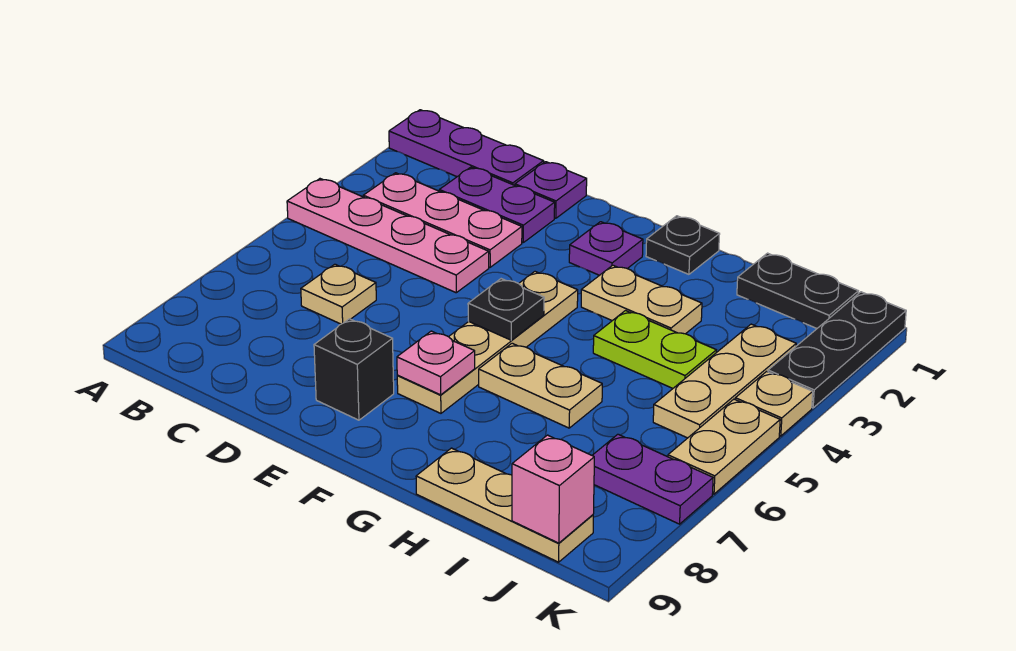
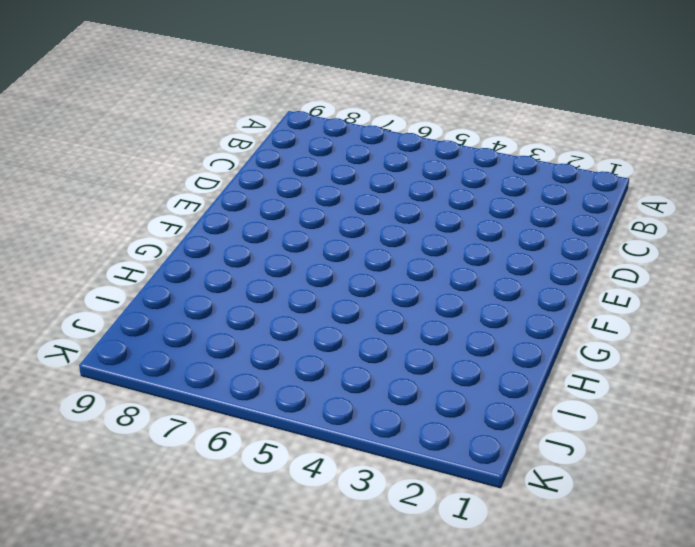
none -> purple 1x3 plate [389,110,544,185]
none -> pink 1x4 plate [287,179,489,293]
none -> pink 1x3 plate [363,173,522,267]

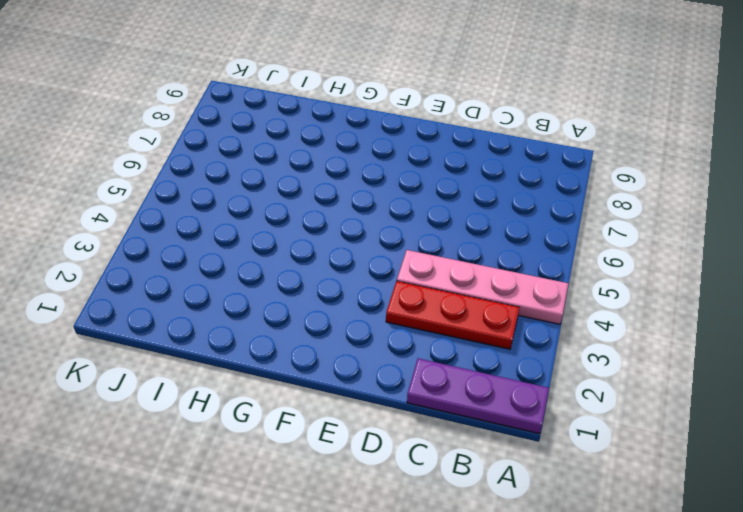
red 1x3 plate [386,281,520,349] -> pink 1x3 plate [363,173,522,267]
none -> purple 1x2 plate [439,167,555,242]
none -> tan 1x1 plate [301,264,376,324]
none -> purple 1x1 plate [515,162,587,218]

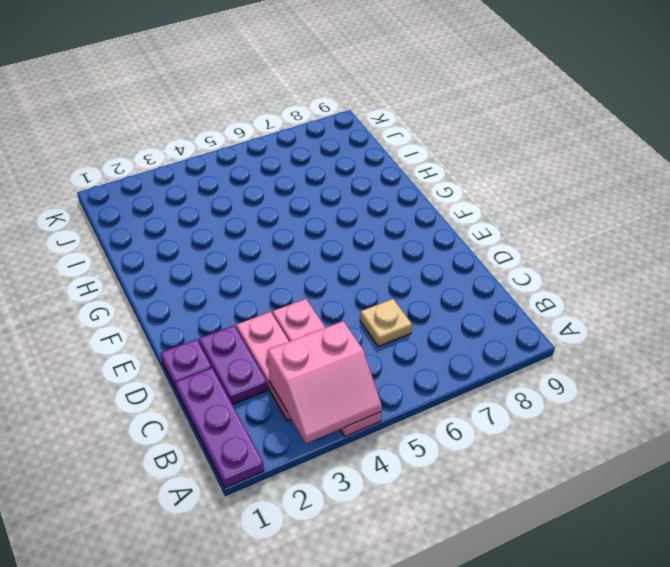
pink 2x2 slope [268,321,382,443] -> none
none -> black 1x1 brick [314,319,394,420]
none -> purple 1x1 plate [569,222,643,275]
none -> tan 1x4 plate [397,272,578,413]

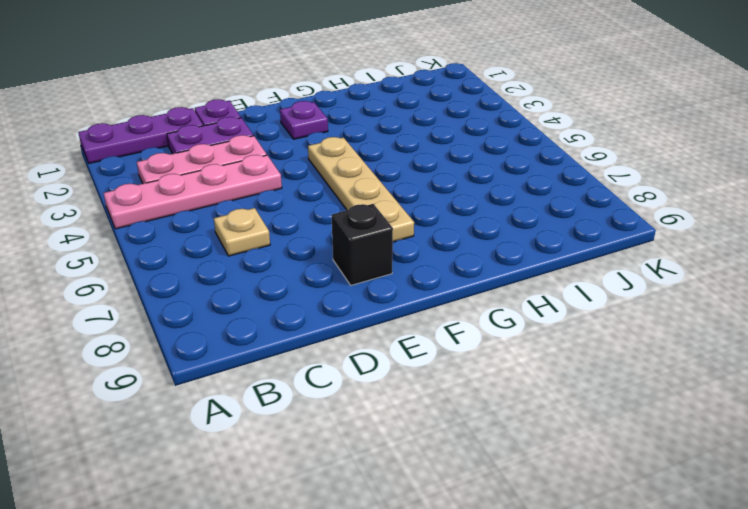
none -> black 1x1 plate [646,216,720,274]
none -> tan 1x2 plate [581,265,702,334]
none -> tan 1x2 plate [479,343,602,428]

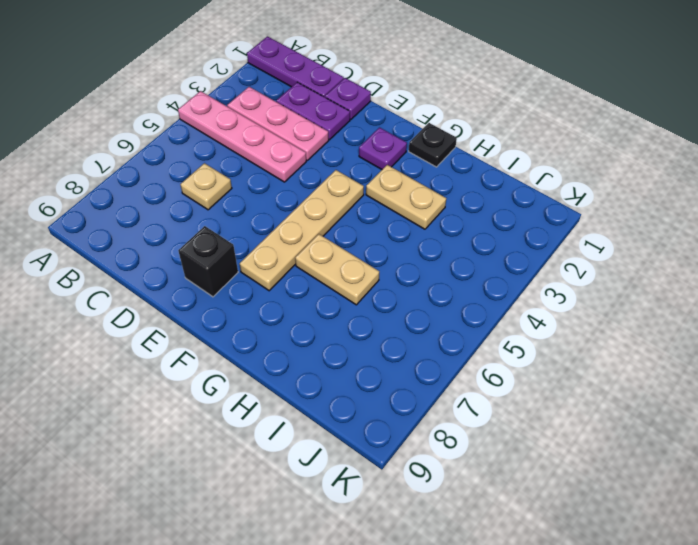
none -> lime 1x2 plate [593,311,716,388]
none -> tan 1x3 plate [416,448,593,562]
none -> black 1x2 plate [737,253,858,328]

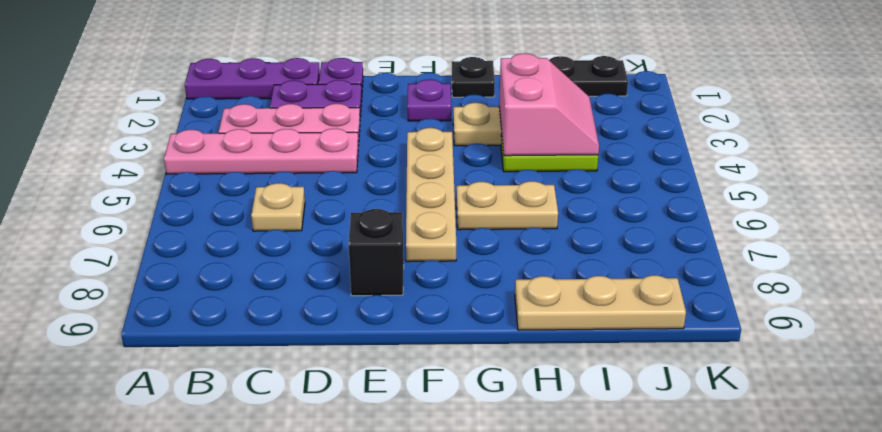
pink 2x2 slope [499,53,599,156] -> none
none -> tan 1x3 plate [653,324,796,438]
none -> purple 1x2 plate [592,434,713,524]
none -> black 1x3 plate [768,292,906,408]

